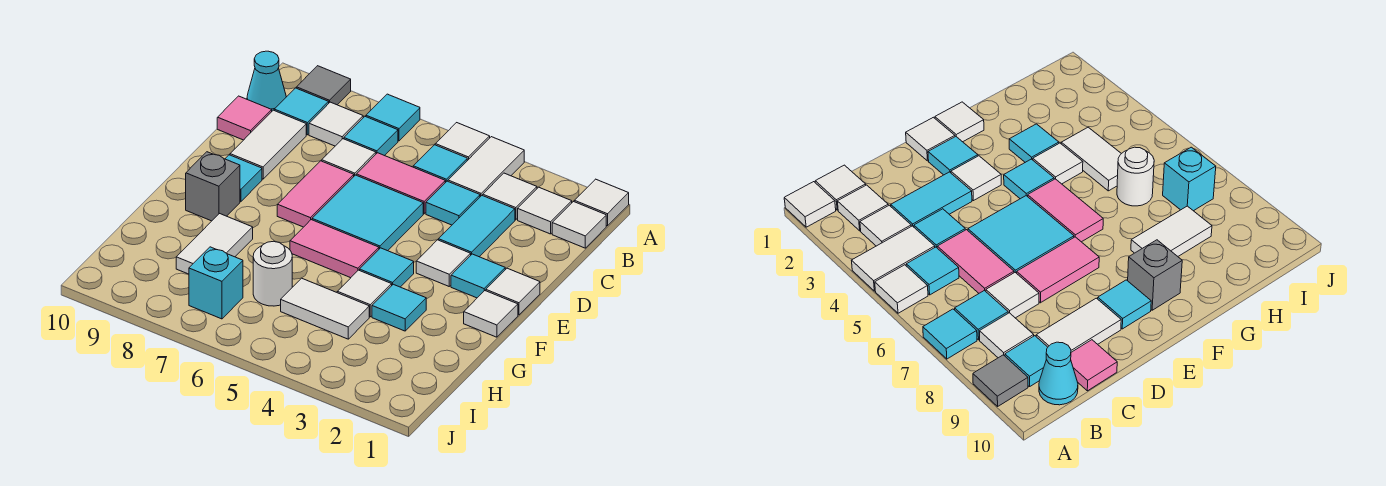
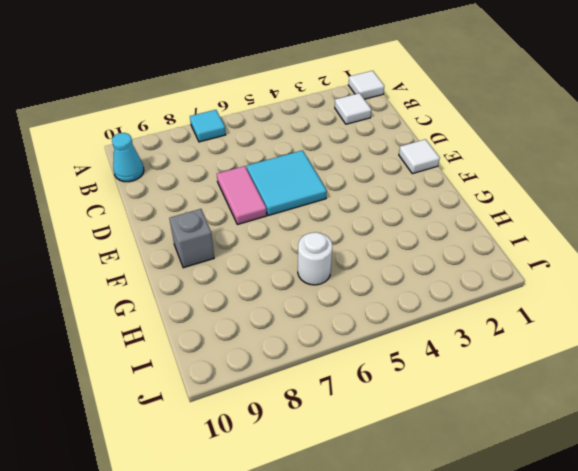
none -> white 1x2 tile [448,137,524,197]
none -> white 1x1 tile [435,123,490,161]
none -> grey 1x1 tile [297,66,351,105]
none -> white 1x1 tile [552,201,606,248]

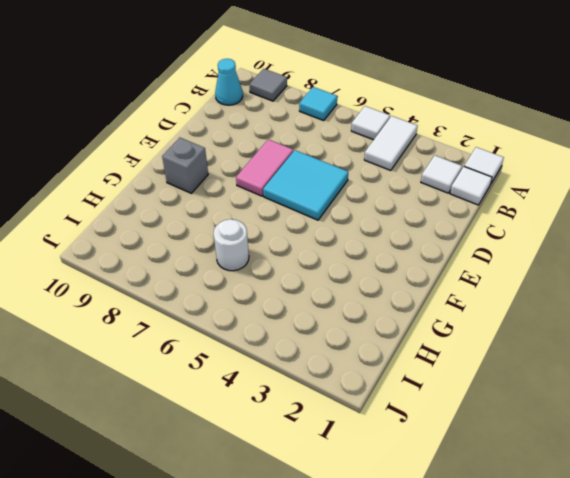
none -> white 1x1 tile [483,173,537,220]
none -> cyan 1x1 tile [413,145,467,183]
none -> cyan 1x1 tile [344,117,398,156]
none -> white 1x1 tile [309,102,363,146]

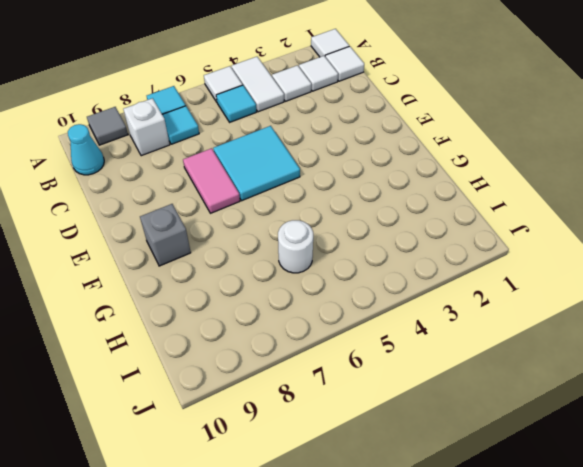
white 1x1 brick [123,98,170,156] -> white 1x1 tile [309,102,363,146]
none -> cyan 1x1 tile [274,88,329,135]
none -> cyan 1x2 tile [439,195,515,257]
none -> cyan 1x1 tile [426,181,480,225]
none -> pink 1x2 tile [356,153,445,214]

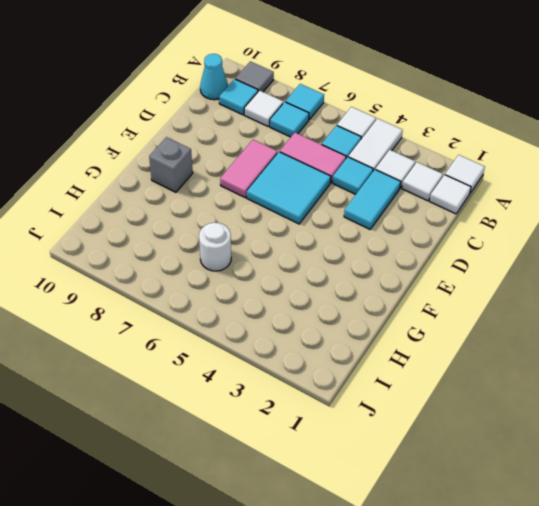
none -> white 1x1 tile [322,139,376,176]
none -> white 1x2 tile [230,110,306,179]
none -> pink 1x1 tile [217,96,272,140]
none -> white 1x1 tile [486,268,540,315]

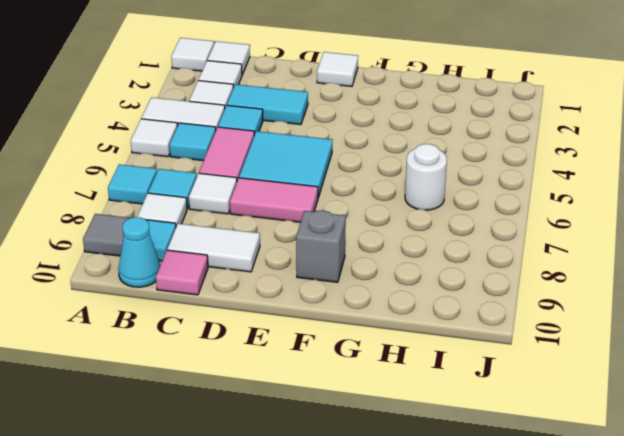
none -> cyan 1x1 tile [451,254,505,298]
none -> white 1x1 tile [416,240,471,286]
none -> cyan 1x1 tile [225,155,262,201]
none -> white 1x1 tile [464,291,518,337]

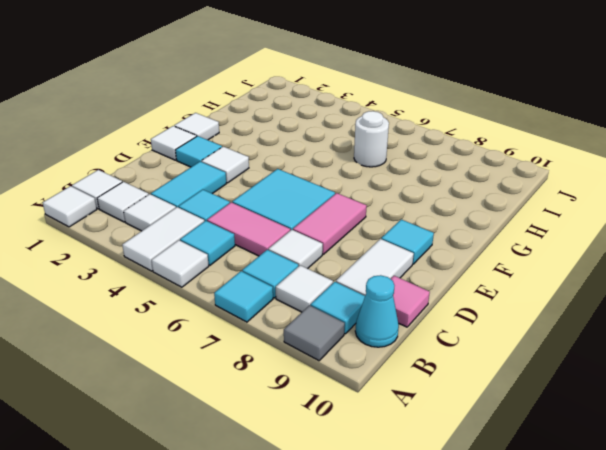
none -> cyan 1x1 tile [360,248,414,287]
none -> pink 1x2 tile [290,220,379,278]
none -> grey 1x1 brick [186,152,240,221]
none -> cyan 1x1 tile [372,284,426,331]

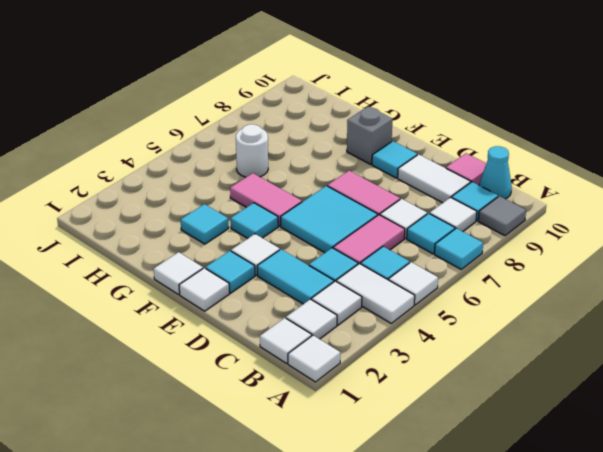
pink 1x2 tile [230,173,302,226] -> pink 1x2 tile turned to [290,220,379,278]
none -> white 1x1 tile [337,270,392,317]
none -> white 1x2 tile [176,214,253,274]
none -> white 1x2 tile [281,278,369,339]
none -> cyan 1x1 brick [189,247,243,319]

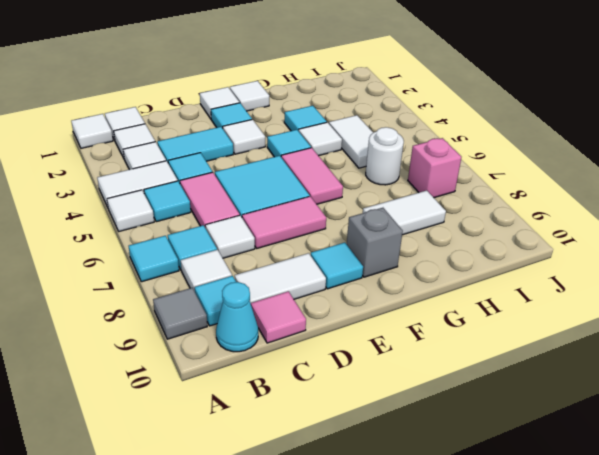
pink 1x1 brick [408,138,461,198] -> cyan 1x1 brick [189,247,243,319]

